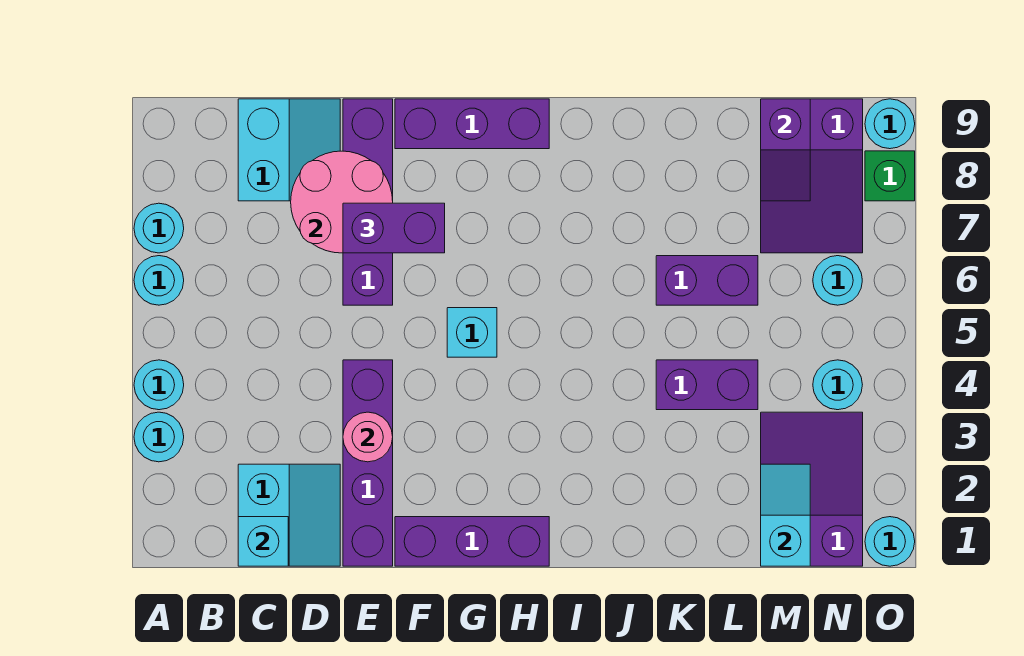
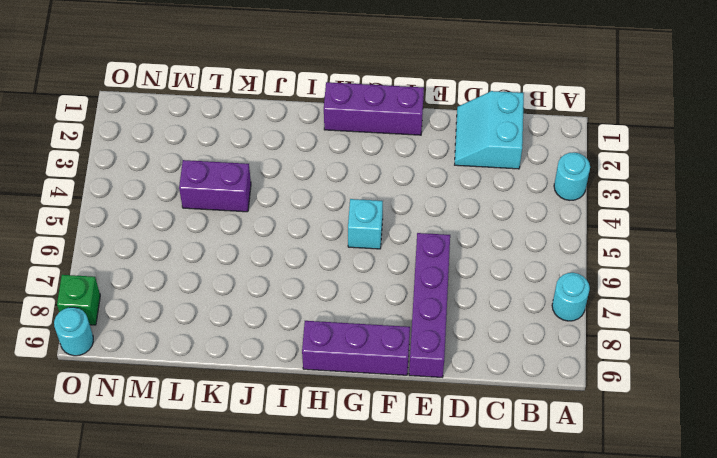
none -> cyan 1x1 round brick [134,360,184,410]
none -> cyan 1x1 round brick [134,256,184,305]
none -> cyan 2x2 slope [238,99,340,201]

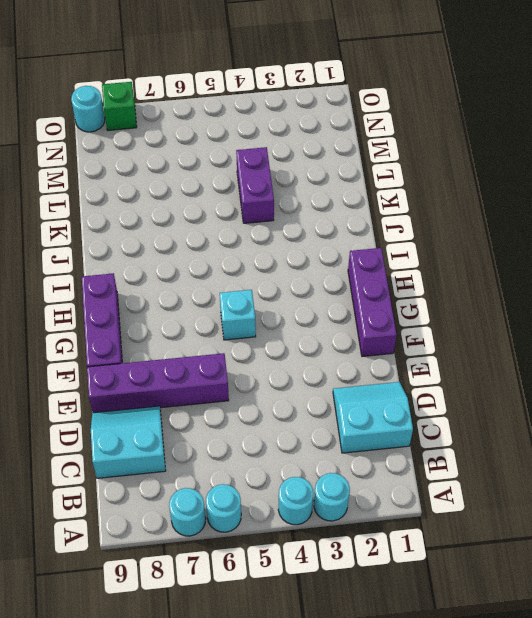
none -> purple 1x4 brick [343,360,393,566]
none -> purple 1x2 brick [656,256,758,305]
none -> purple 2x3 slope [761,412,863,566]

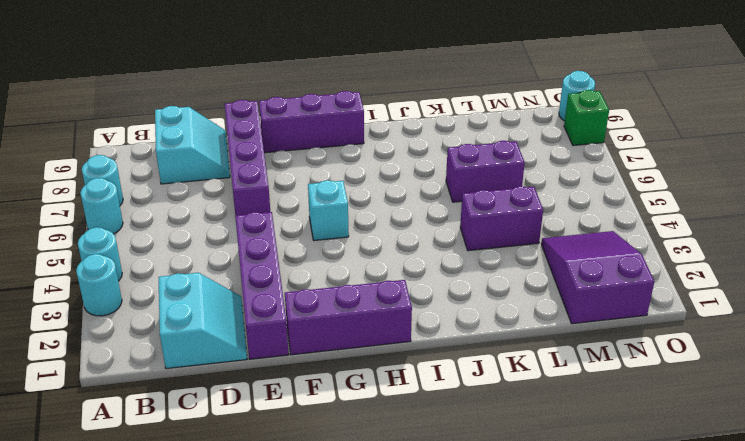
none -> purple 2x3 slope [761,99,863,253]
none -> cyan 1x1 round brick [813,360,862,410]
none -> cyan 1x1 round brick [813,256,862,305]

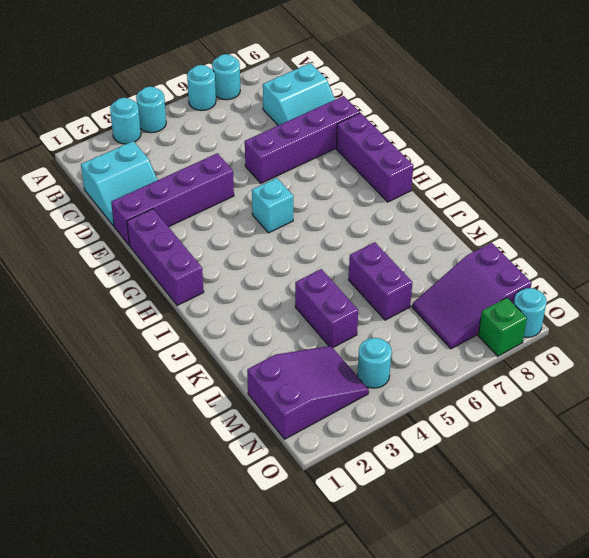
none -> cyan 1x1 round brick [813,256,862,305]
none -> cyan 1x1 round brick [865,517,915,566]
none -> cyan 1x1 brick [238,517,288,566]

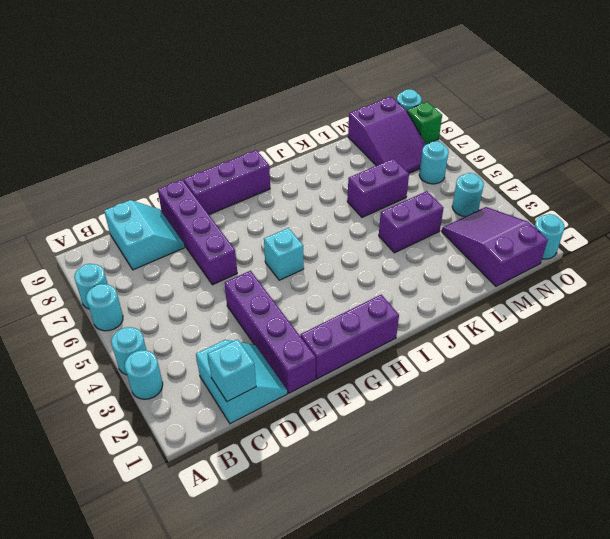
none -> pink 2x2 round brick [291,151,393,253]
none -> pink 1x1 round brick [343,412,393,462]
none -> cyan 1x2 slope [761,464,810,566]

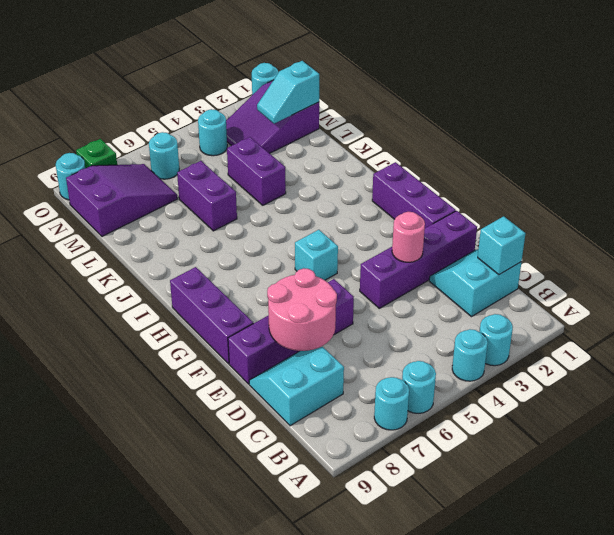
none -> purple 1x2 slope [761,99,810,201]
none -> purple 1x2 brick [343,203,445,253]

